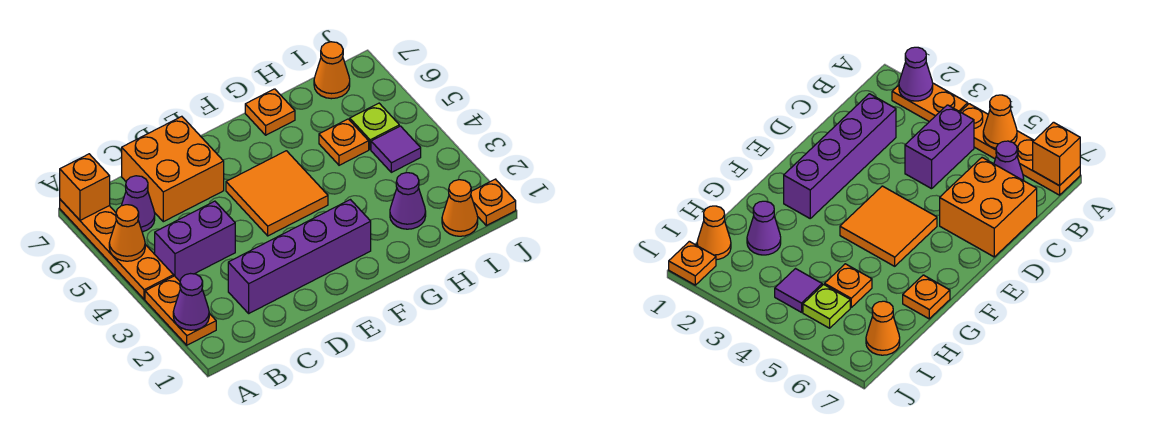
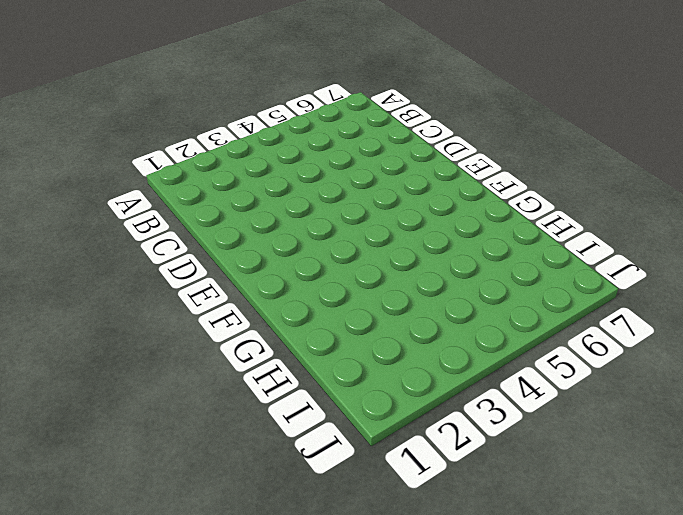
none -> orange 1x2 plate [145,276,216,345]
none -> orange 1x4 plate [60,200,174,299]
none -> purple 1x2 brick [155,201,235,281]

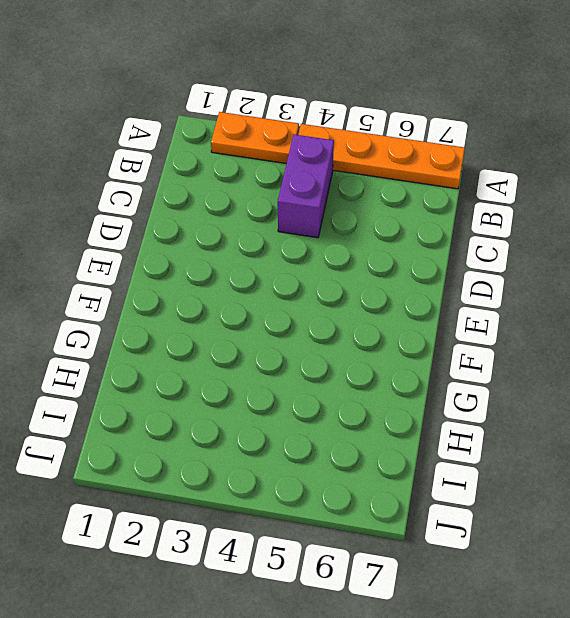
none -> purple 1x1 cone [122,176,155,232]
none -> purple 1x4 brick [228,200,371,313]
none -> orange 2x2 brick [122,116,224,222]

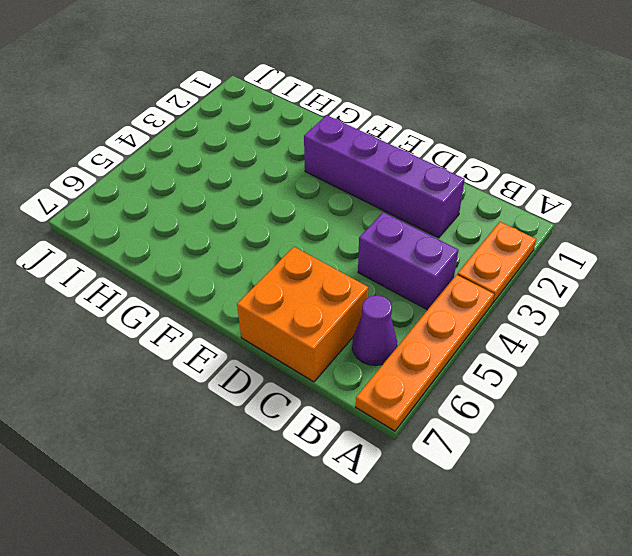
none -> orange 2x2 tile [226,151,328,236]
none -> orange 1x1 plate [245,89,295,135]
none -> purple 1x1 cone [390,173,426,229]

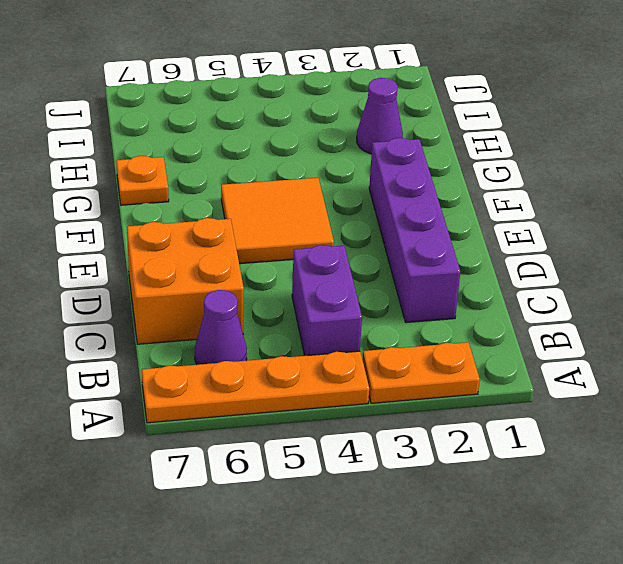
none -> orange 1x1 plate [319,119,369,165]
none -> orange 1x1 cone [442,180,478,236]
none -> purple 1x1 tile [371,126,421,172]

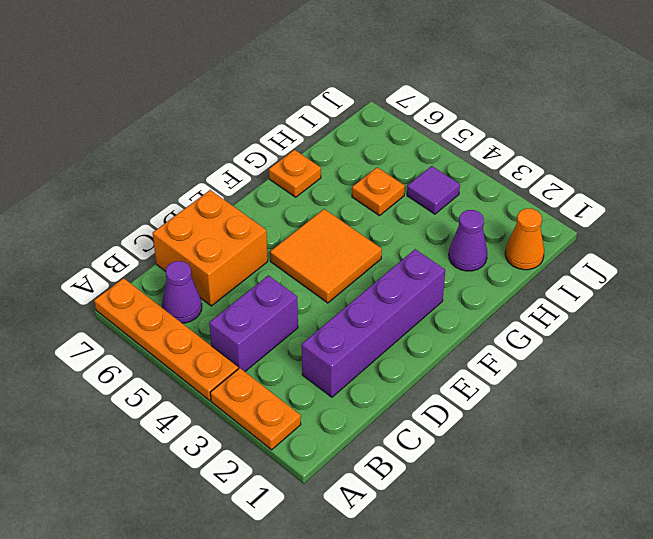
none -> lime 1x1 plate [350,103,399,149]
none -> orange 1x1 cone [314,42,350,99]
none -> orange 1x1 plate [471,179,516,226]

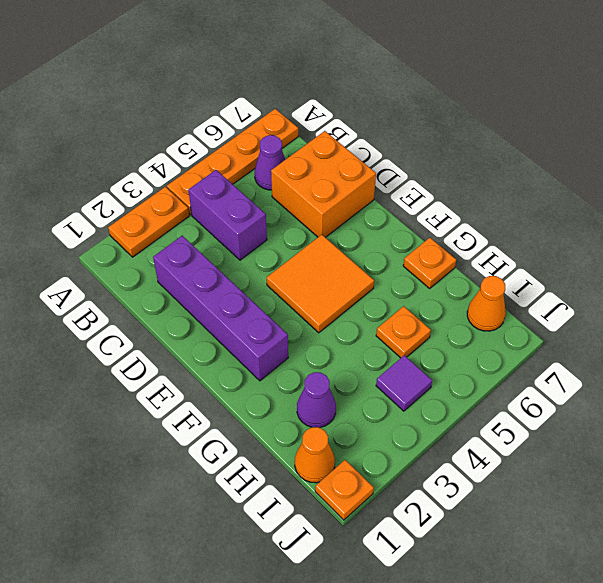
none -> lime 1x1 plate [350,103,399,149]
none -> purple 1x1 cone [173,274,209,330]
none -> orange 1x1 cone [109,205,145,261]

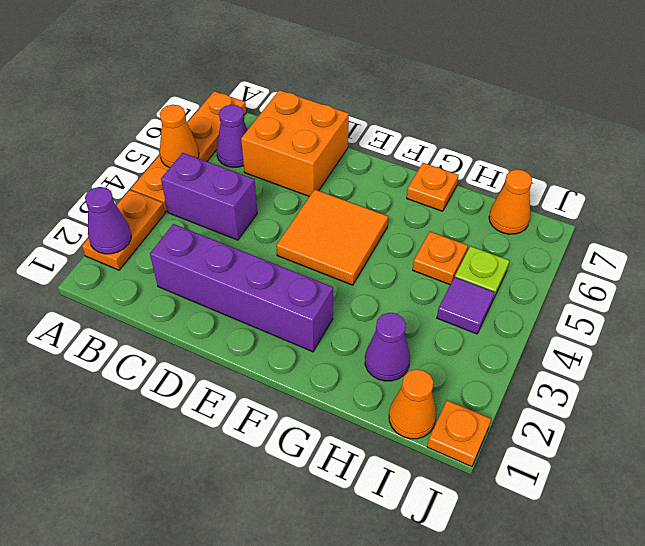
none -> orange 1x1 brick [60,154,110,220]

